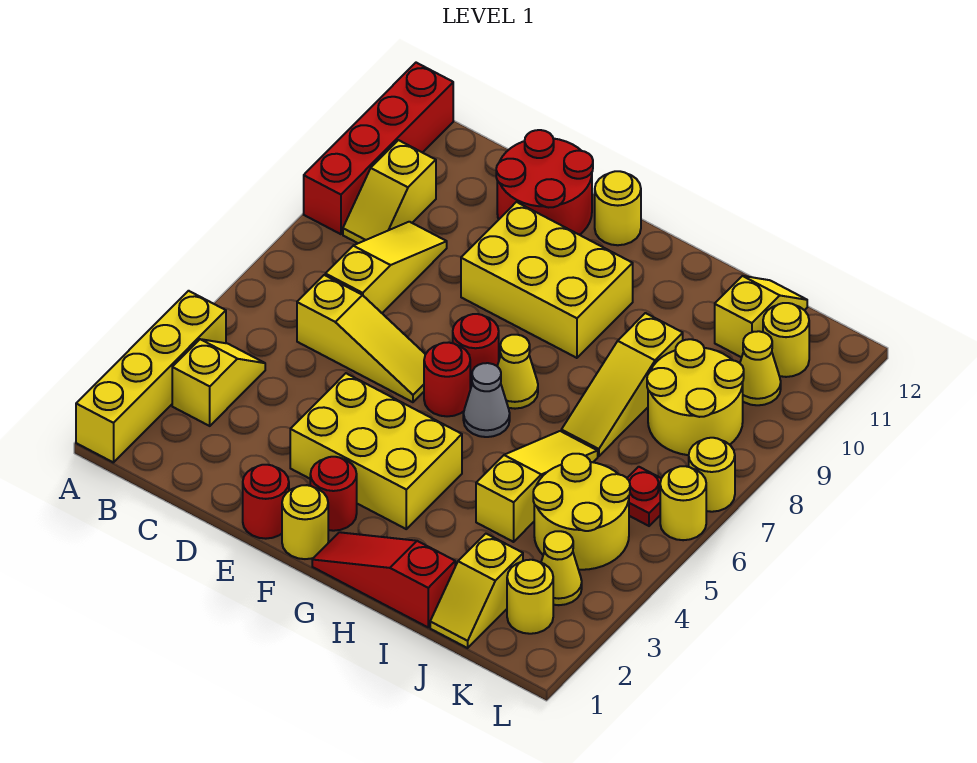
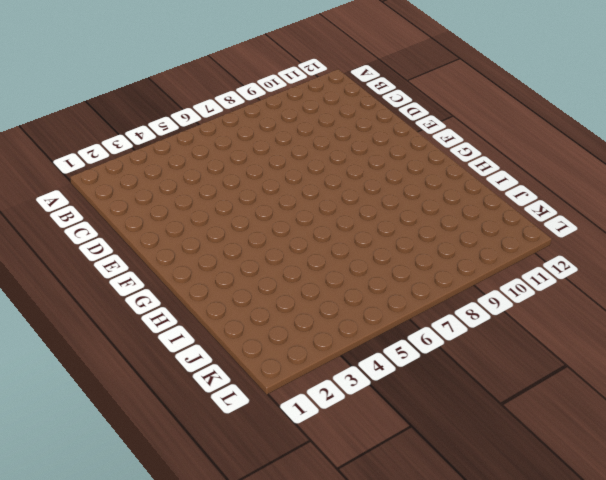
none -> yellow 1x4 brick [76,291,226,463]
none -> red 1x4 brick [304,63,453,234]
none -> yellow 1x2 slope [172,339,265,426]
none -> yellow 1x2 slope [343,140,436,243]

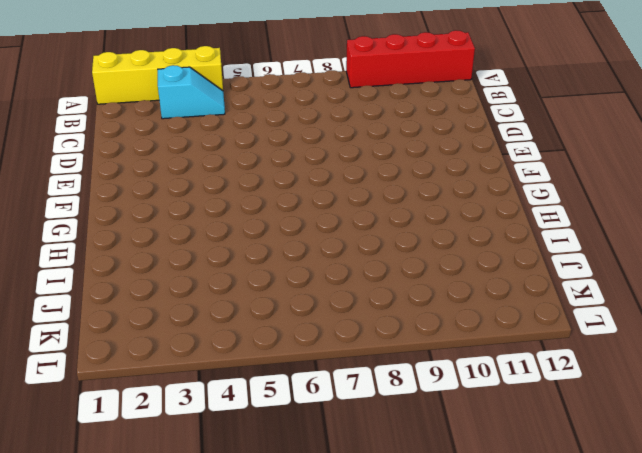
cyan 1x2 slope [158,65,225,119] -> yellow 1x2 slope [172,339,265,426]
none -> yellow 1x2 slope [343,140,436,243]
none -> yellow 1x3 slope [297,275,426,402]
none -> yellow 1x3 slope [325,222,447,313]
none -> red 2x2 round brick [496,130,593,235]

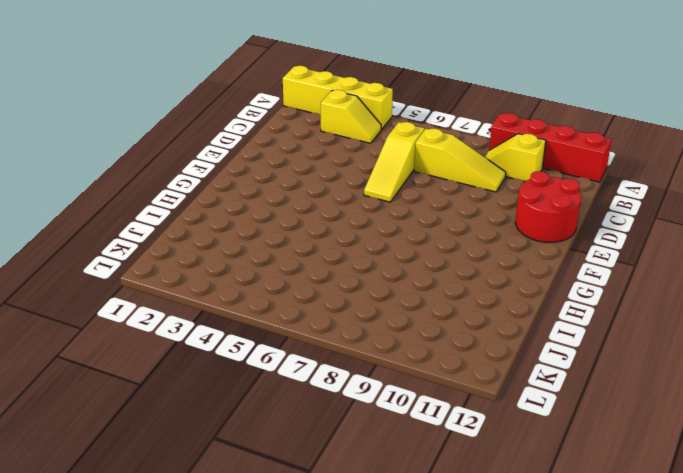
none -> red 1x1 round brick [243,465,289,539]
none -> yellow 2x3 brick [290,373,462,529]
none -> yellow 2x3 brick [461,202,633,358]
none -> yellow 1x1 round brick [282,485,328,559]

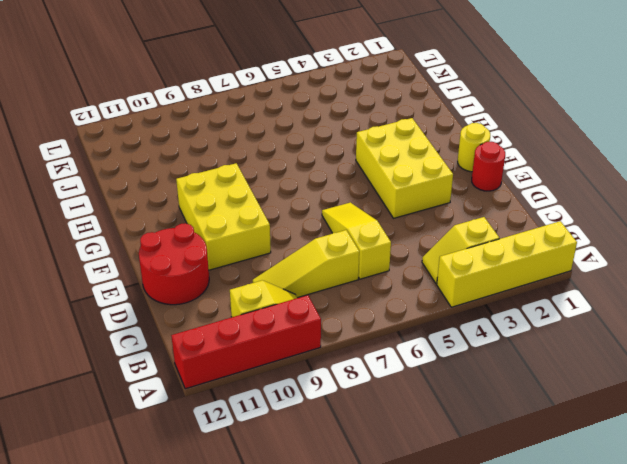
none -> red 1x1 round brick [310,457,357,531]
none -> red 1x1 round brick [424,342,470,416]
none -> red 1x1 round brick [453,314,499,387]
none -> yellow 1x1 round brick [595,171,641,245]

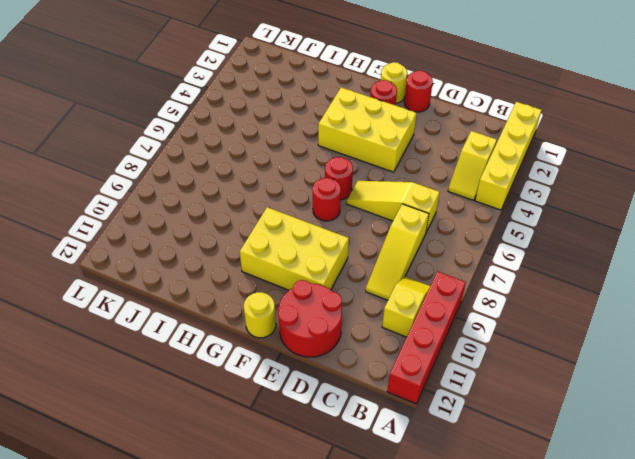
none -> red 1x3 slope [312,532,455,627]
none -> grey 1x1 cone [463,363,510,437]
none -> yellow 1x1 cone [497,335,538,409]
none -> yellow 1x3 slope [476,431,598,542]

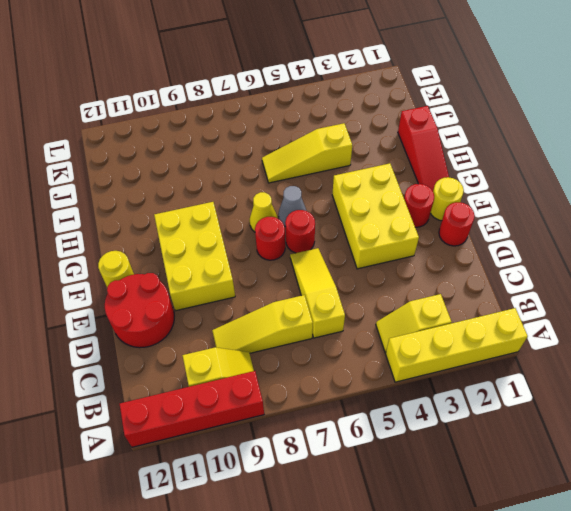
none -> yellow 1x3 slope [561,313,683,456]
none -> yellow 1x2 slope [430,534,523,648]
none -> yellow 2x2 round brick [533,454,630,570]
none -> yellow 2x2 round brick [647,339,744,455]

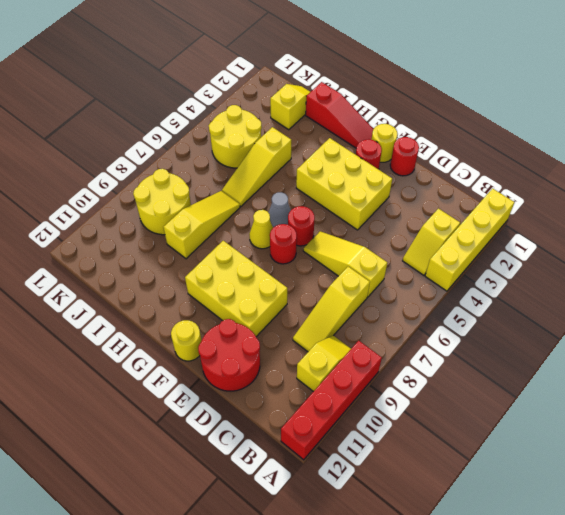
none -> yellow 1x2 slope [715,276,807,357]
none -> yellow 1x1 round brick [507,560,553,634]
none -> yellow 1x1 cone [541,531,582,605]
none -> red 1x1 plate [627,467,661,526]

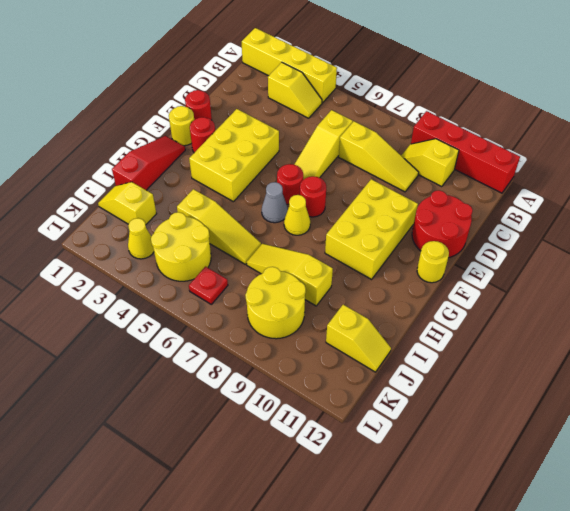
none -> yellow 1x1 round brick [507,560,553,634]
none -> yellow 1x1 cone [740,331,781,405]
none -> yellow 1x1 round brick [763,303,809,377]
none -> yellow 1x1 round brick [660,466,706,540]

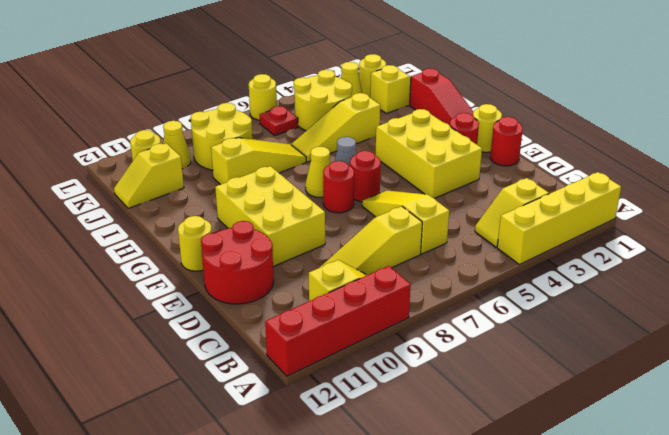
none -> yellow 1x1 round brick [689,438,735,512]

